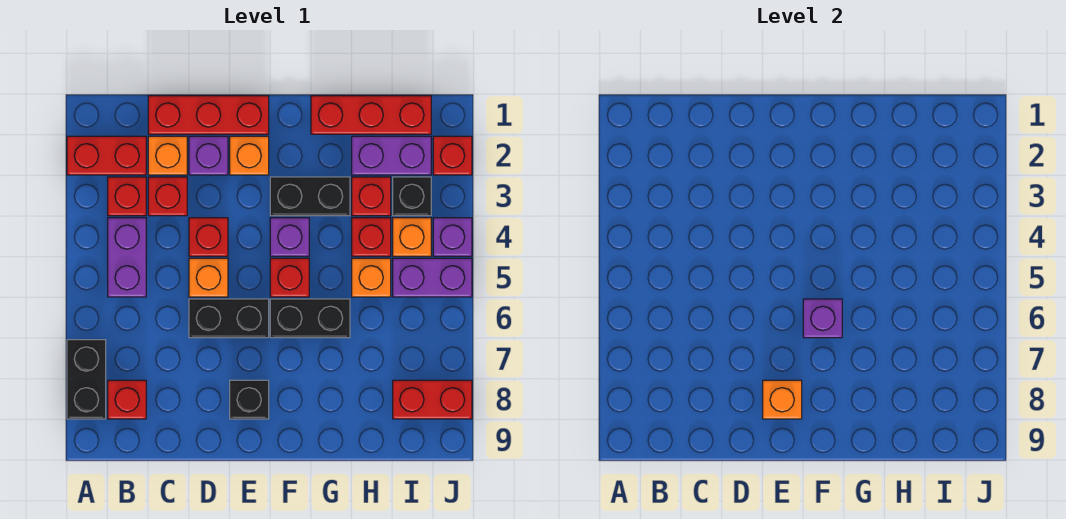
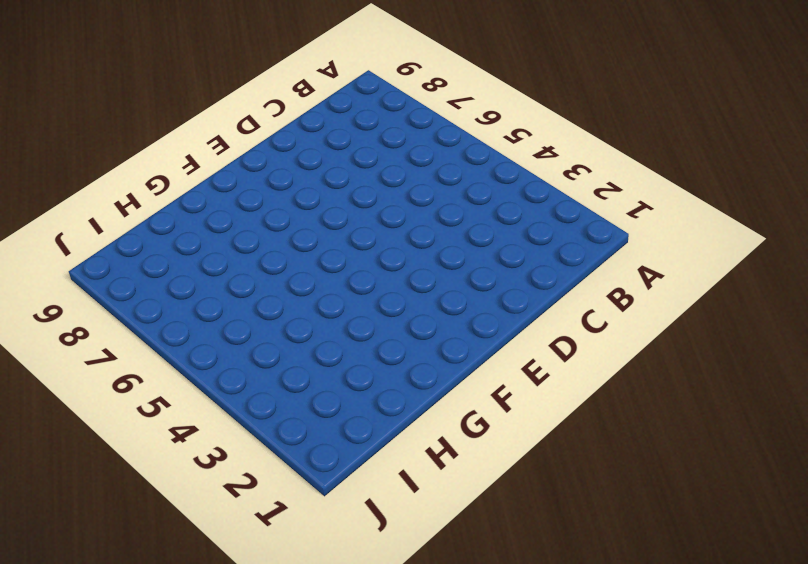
none -> red 1x2 brick [67,136,146,175]
none -> black 1x2 brick [67,340,106,419]
none -> red 1x1 brick [108,177,146,216]
none -> purple 1x2 brick [108,218,146,297]

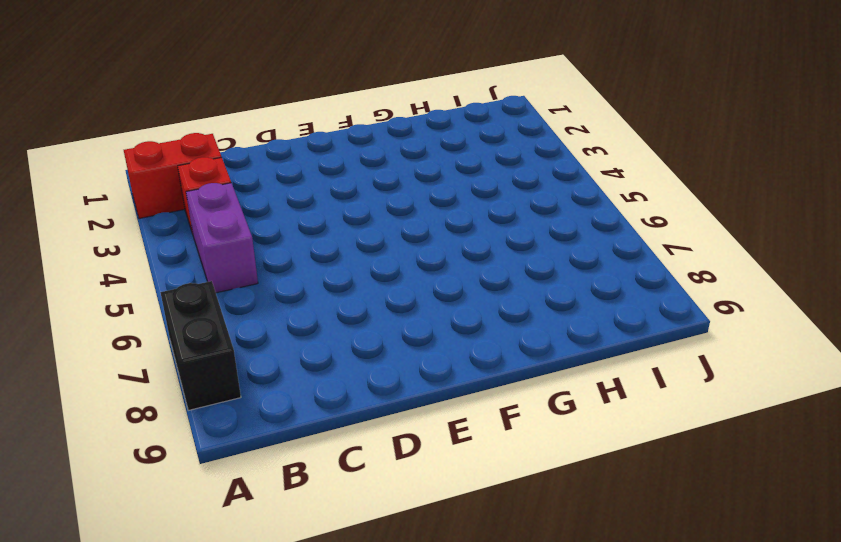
none -> red 1x1 brick [108,380,146,419]
none -> red 1x3 brick [148,96,269,134]
none -> orange 1x1 brick [148,136,187,175]
none -> red 1x1 brick [148,177,187,216]

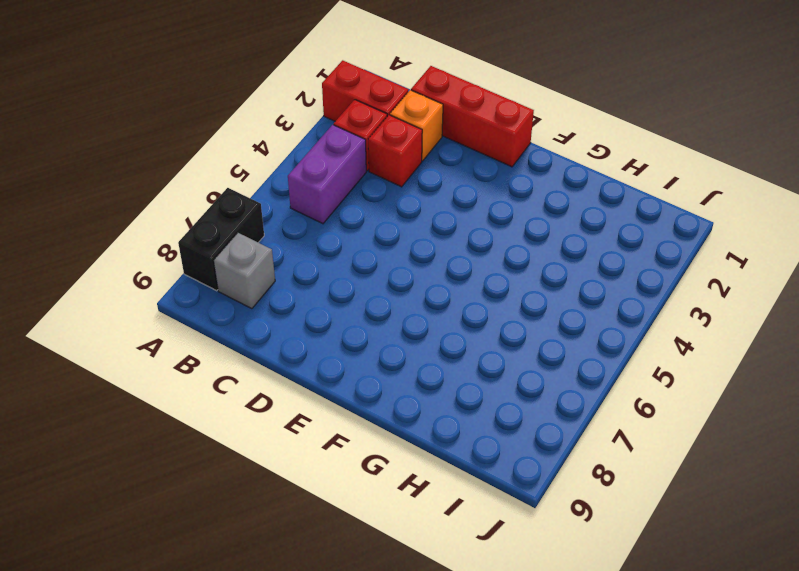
grey 1x1 brick [214,233,275,309] -> red 1x1 brick [108,380,146,419]
none -> purple 1x1 brick [189,136,228,175]
none -> red 1x1 brick [189,218,228,256]
none -> orange 1x1 brick [189,258,228,297]
none -> black 1x2 brick [189,299,269,338]

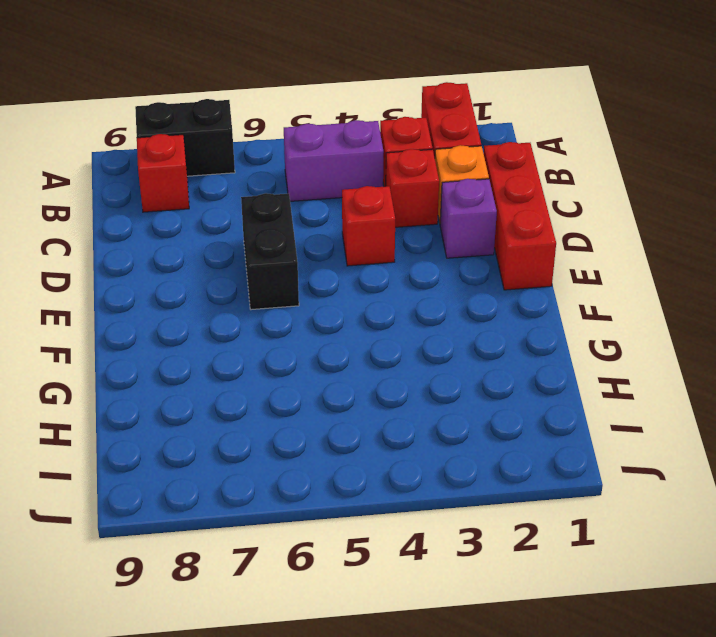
none -> orange 1x1 brick [189,258,228,297]
none -> orange 1x1 brick [230,136,269,175]
none -> black 1x1 brick [230,380,269,419]
none -> black 1x2 brick [270,177,350,216]

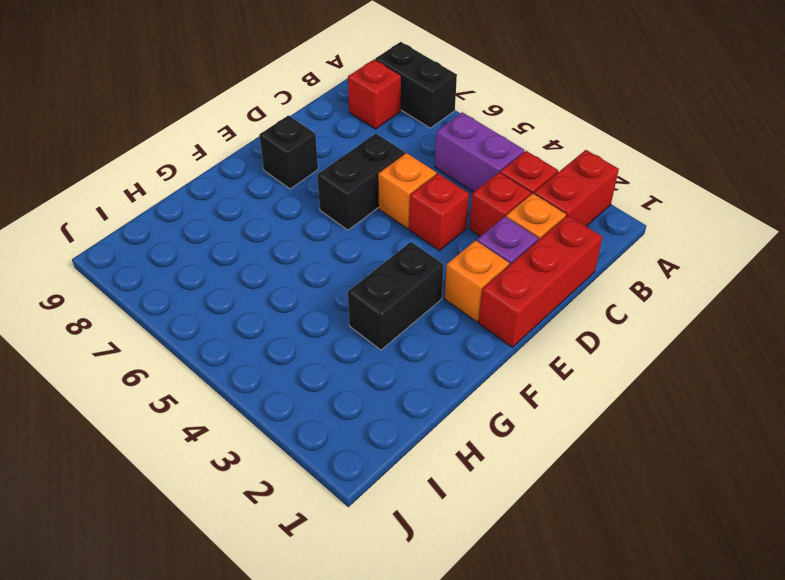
none -> purple 1x1 brick [270,218,309,256]
none -> red 1x1 brick [270,258,309,297]
none -> black 1x2 brick [270,299,350,338]
none -> red 1x3 brick [311,96,431,134]

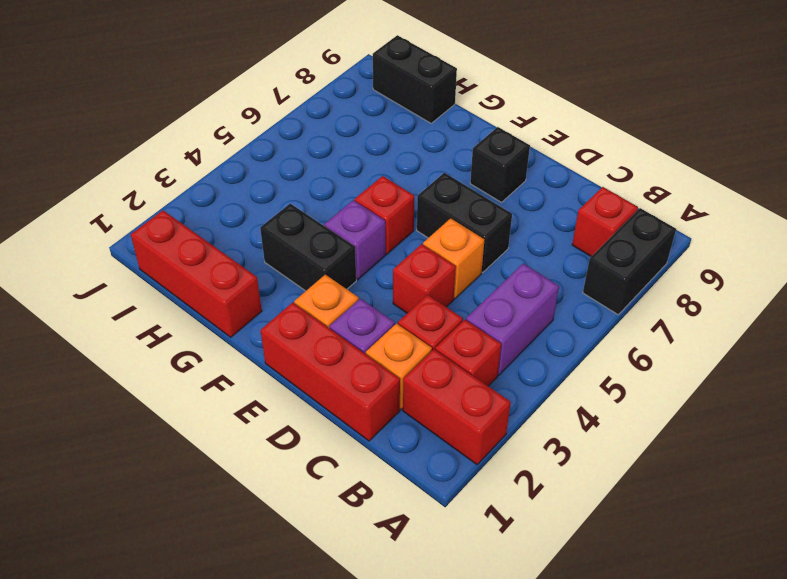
black 1x2 brick [373,35,457,123] -> black 1x2 brick moved to [270,299,350,338]
none -> purple 1x2 brick [352,136,431,175]
none -> red 1x1 brick [352,177,391,216]
none -> red 1x1 brick [352,218,391,256]
none -> orange 1x1 brick [352,258,391,297]

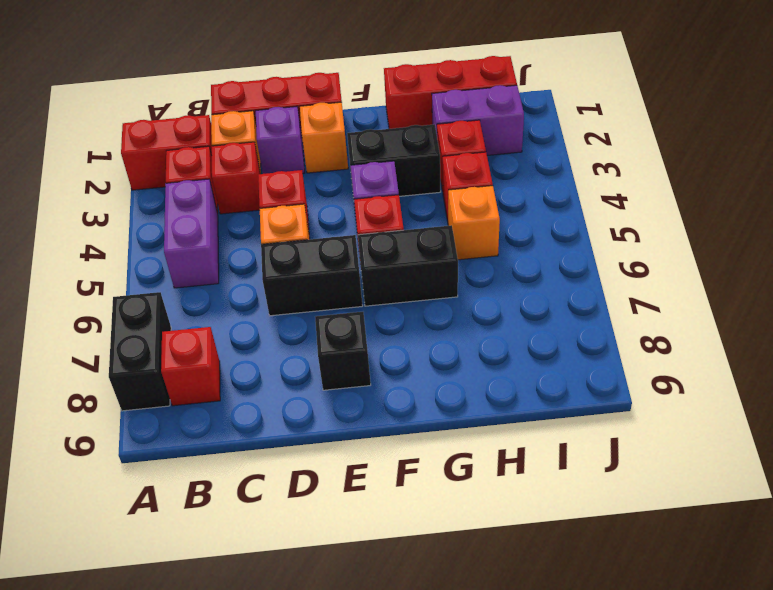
none -> black 1x1 brick [393,177,431,216]
none -> orange 1x1 brick [393,218,431,256]
none -> purple 1x2 brick [393,258,472,297]
none -> red 1x2 brick [393,380,472,419]

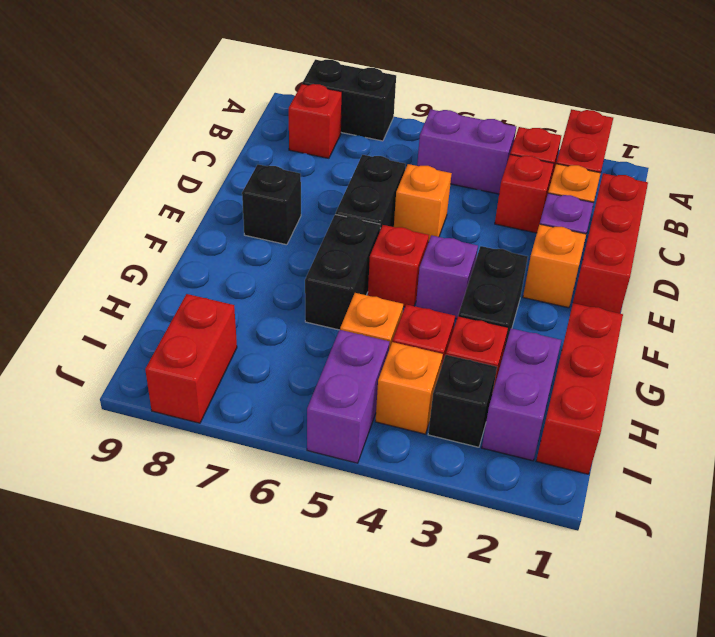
none -> red 1x1 brick [189,218,228,256]
none -> red 1x1 brick [433,136,472,175]
none -> purple 1x1 brick [433,218,472,256]
none -> orange 1x1 brick [763,380,802,419]

